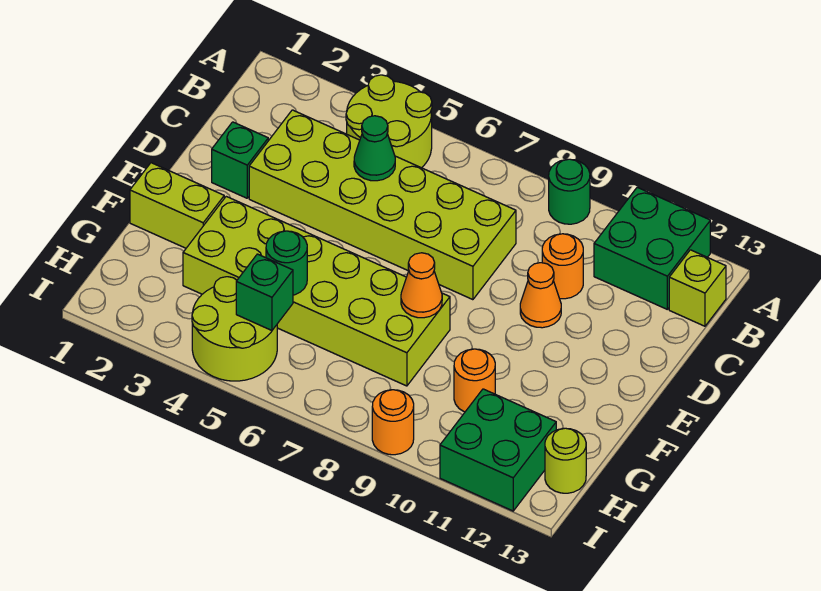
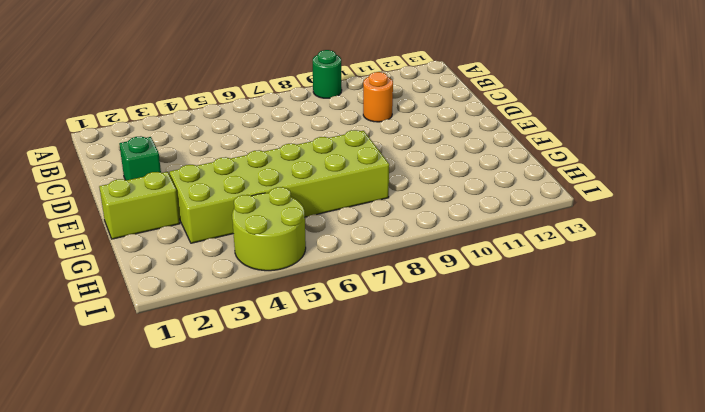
none -> lime 2x2 round brick [346,75,432,168]
none -> green 2x2 brick [594,187,710,309]
none -> lime 1x1 brick [669,250,726,326]

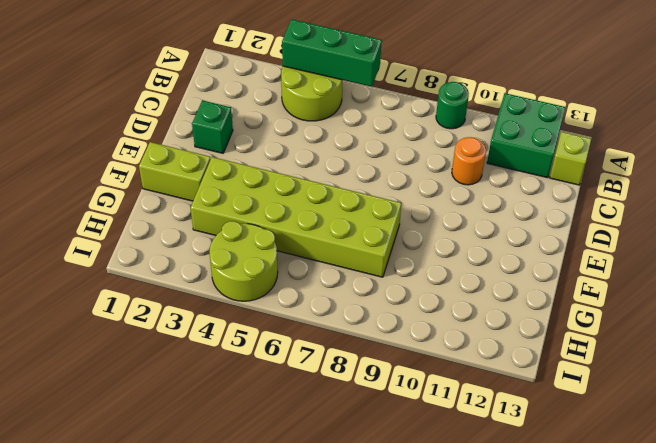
green 1x3 brick [282,19,382,87] -> none
none -> lime 2x6 brick [249,110,516,300]
none -> orange 1x1 cone [520,263,561,328]
none -> orange 1x1 round brick [454,349,495,412]

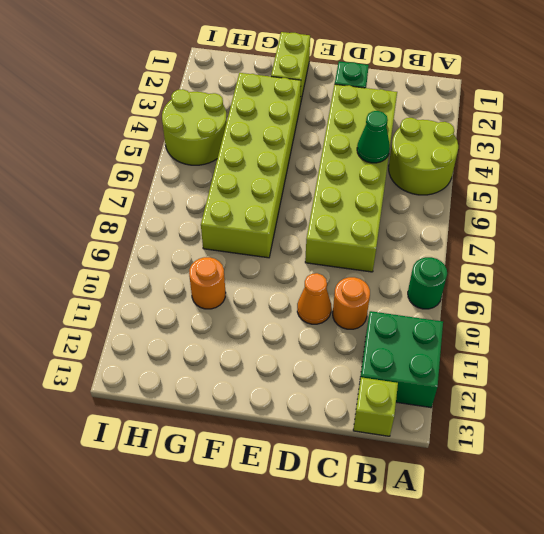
none -> green 2x2 brick [440,389,556,511]
none -> lime 1x1 round brick [545,428,586,493]
none -> orange 1x1 round brick [372,390,414,455]

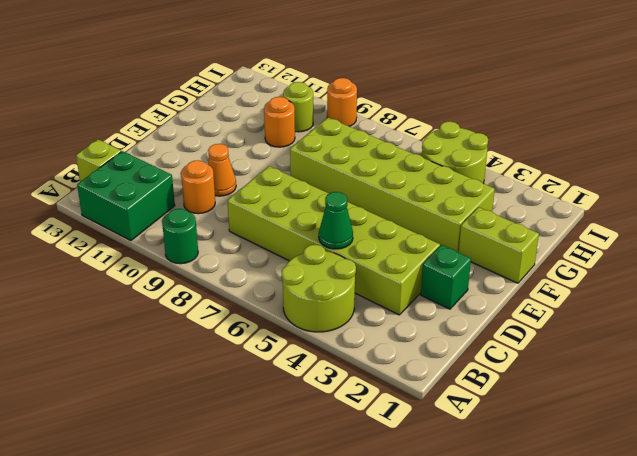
lime 1x1 round brick [283,82,313,132] -> lime 1x1 round brick moved to [545,428,586,493]
none -> green 2x2 brick [440,389,556,511]
none -> orange 1x1 cone [401,253,442,318]
none -> green 1x1 round brick [266,231,307,295]

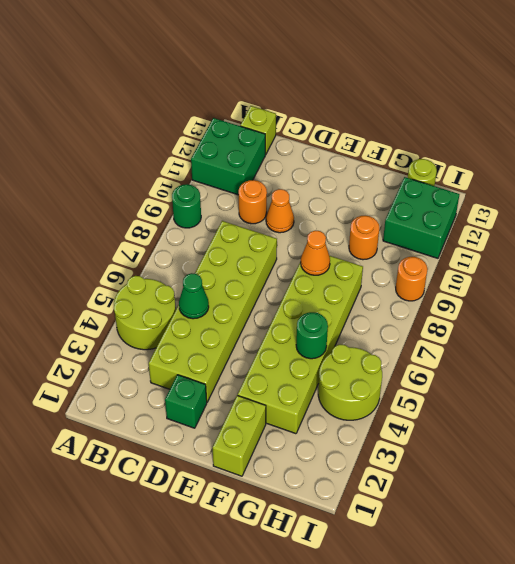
none -> green 1x1 brick [236,254,293,330]

